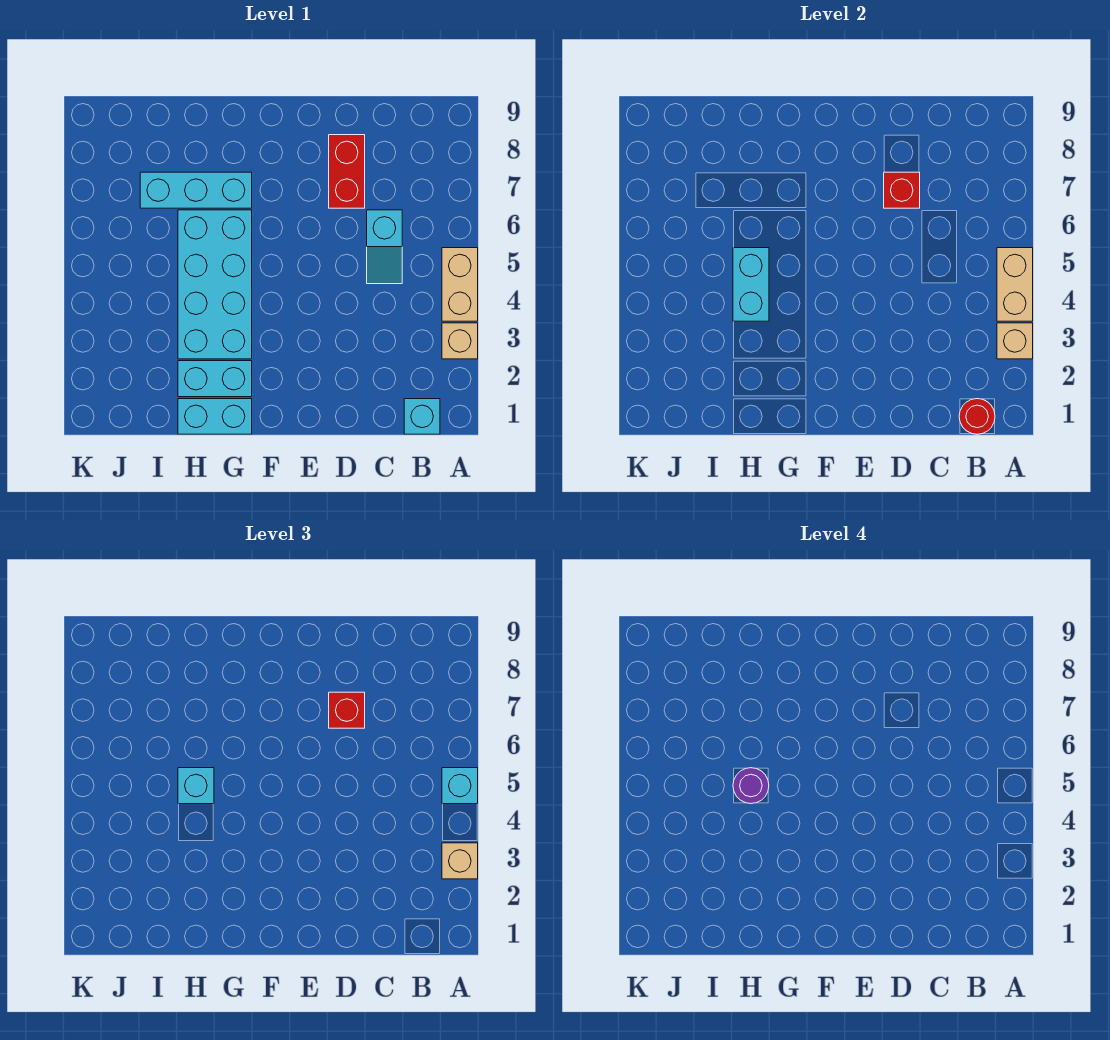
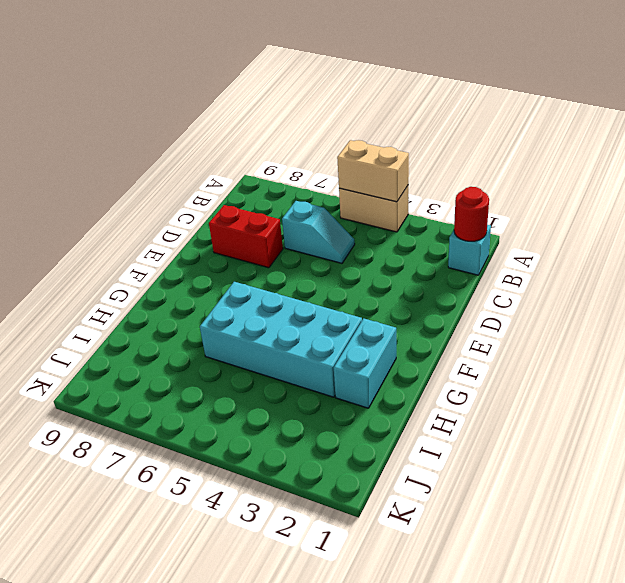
none -> tan 1x1 brick [442,323,478,359]
none -> cyan 1x2 brick [178,399,252,434]
none -> cyan 1x3 brick [140,172,252,208]

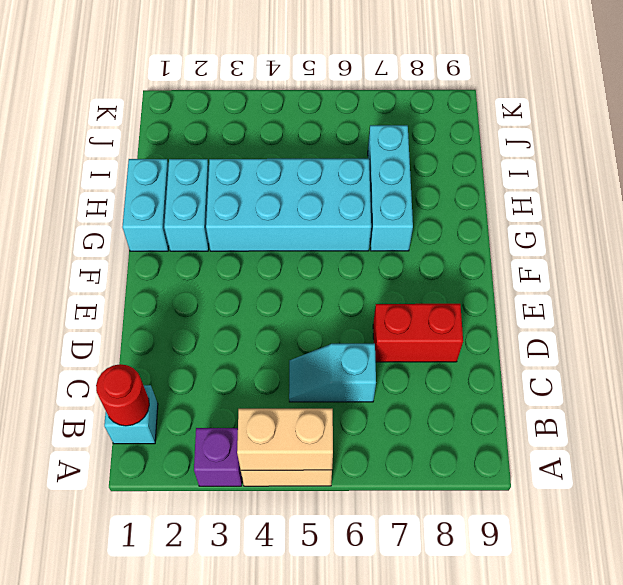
purple 1x1 brick [194,428,242,486] -> tan 1x1 brick [442,323,478,359]
none -> tan 1x1 brick [997,323,1033,359]
none -> red 1x1 brick [884,172,920,208]
none -> cyan 1x2 brick [733,248,769,321]

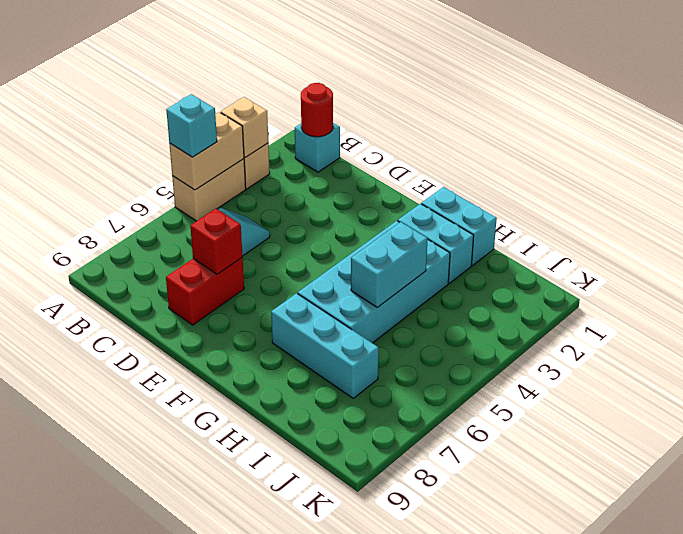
none -> tan 1x1 brick [442,843,478,879]
none -> red 1x1 brick [329,692,365,728]
none -> cyan 1x1 brick [178,768,214,804]

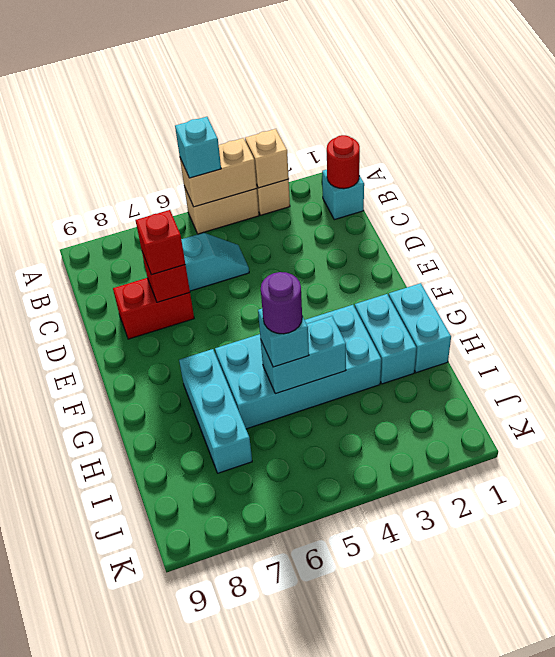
none -> tan 1x1 brick [442,843,478,879]

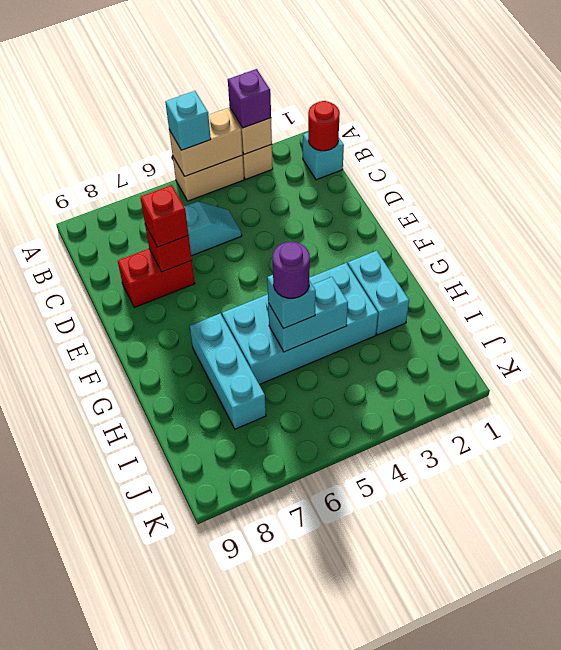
purple 1x1 brick [228,69,271,128] -> tan 1x1 brick [442,843,478,879]
none -> cyan 1x2 brick [178,399,252,434]

